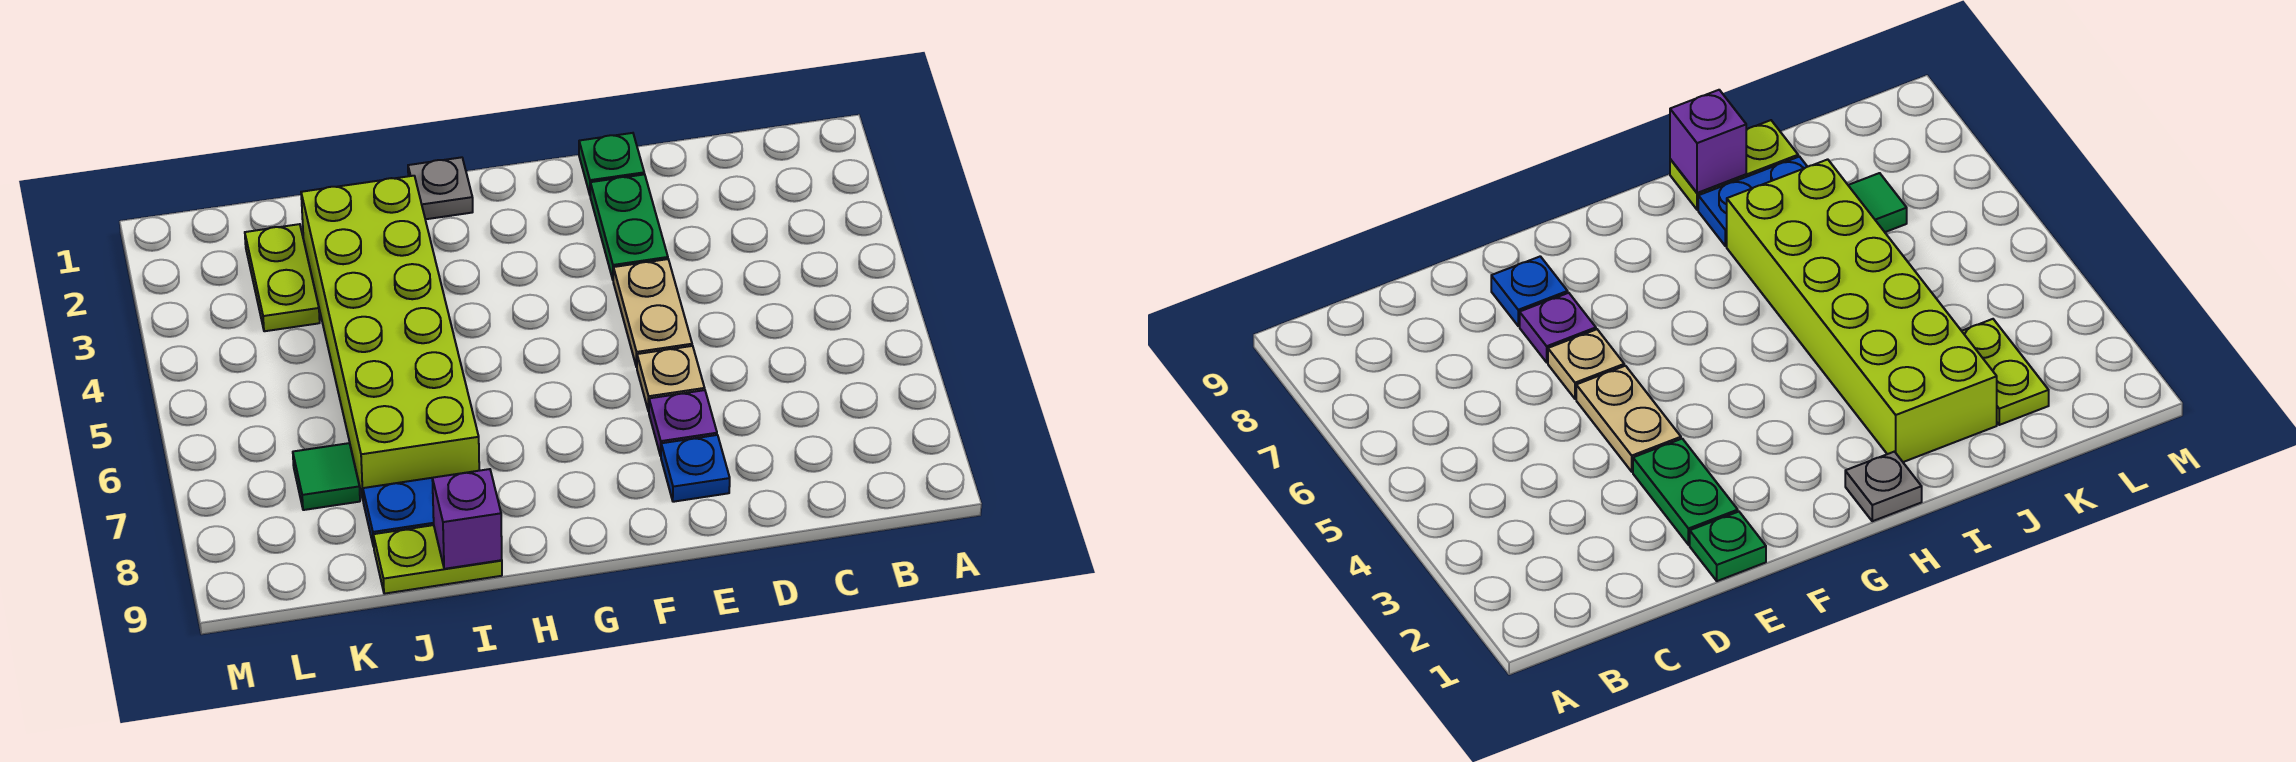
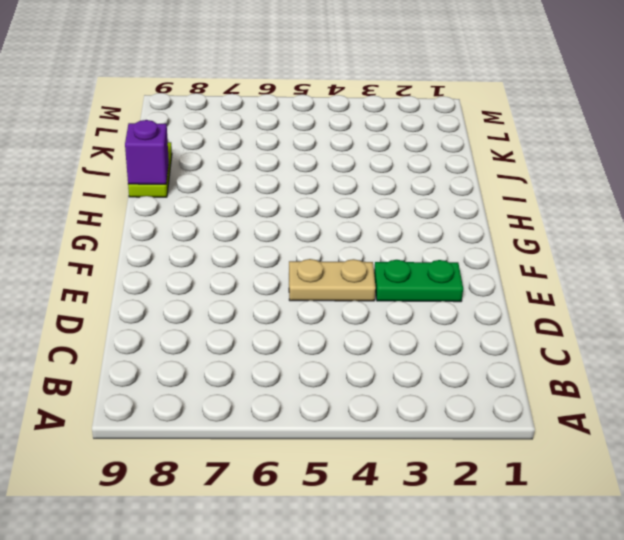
none -> green 1x1 plate [579,133,644,194]
none -> tan 1x1 plate [637,346,705,411]
none -> purple 1x1 plate [649,390,717,456]

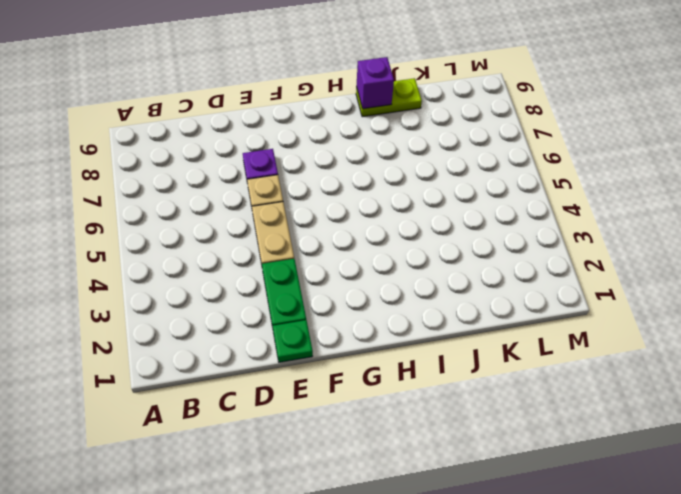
none -> blue 1x1 plate [661,435,730,502]
none -> grey 1x1 plate [408,157,473,219]
none -> lime 2x6 brick [301,176,479,499]

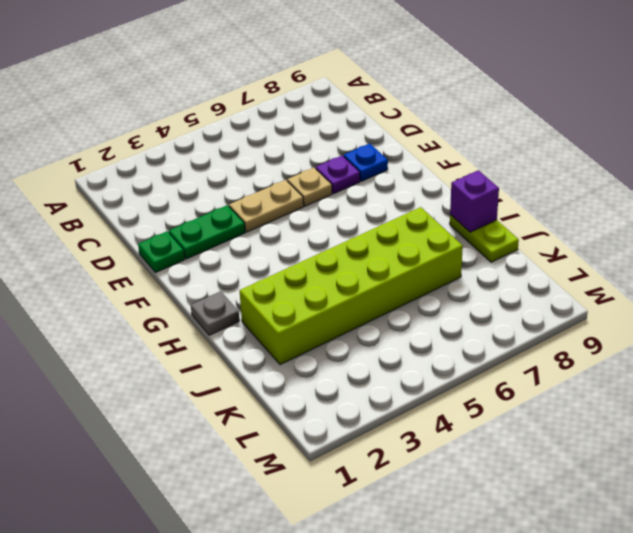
none -> blue 1x2 plate [363,478,434,547]
none -> lime 1x2 plate [245,224,320,331]
none -> green 1x1 tile [293,443,360,510]

